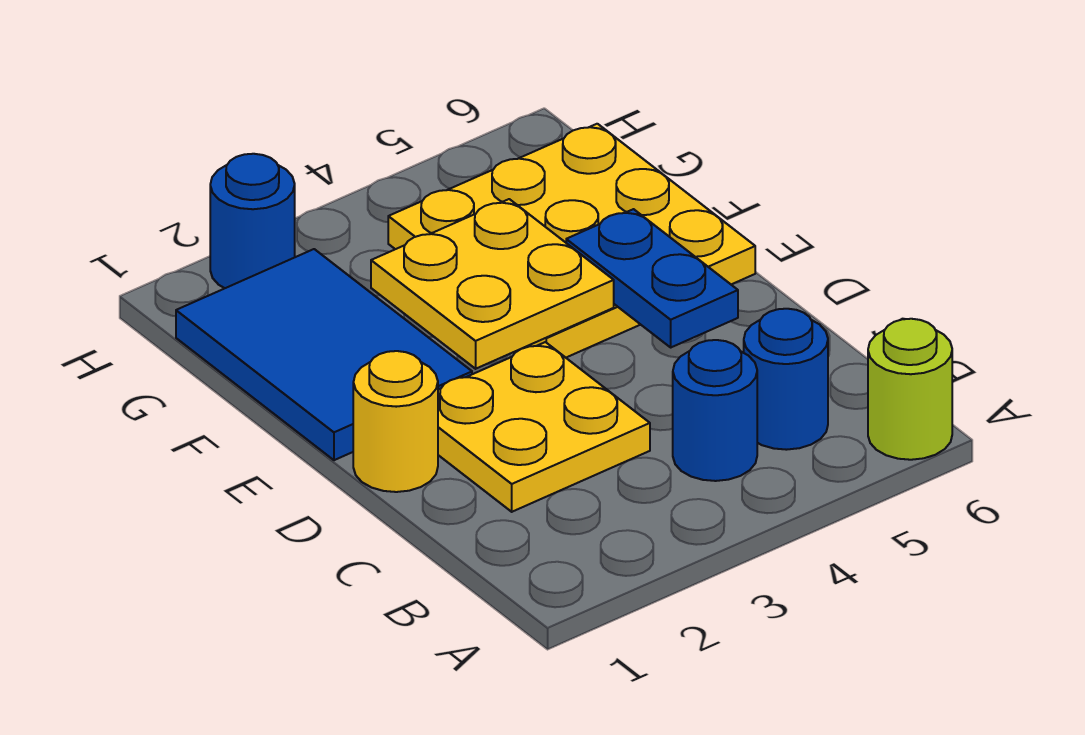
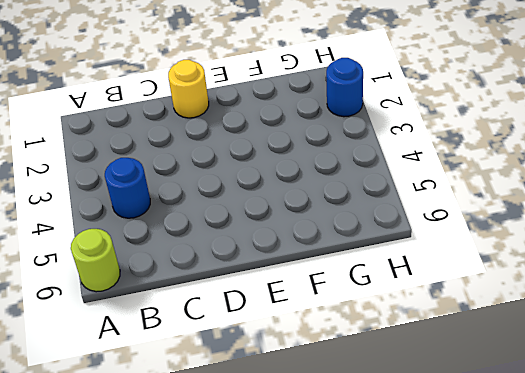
none -> blue 1x1 round brick [744,309,828,450]
none -> yellow 2x2 plate [438,342,650,512]

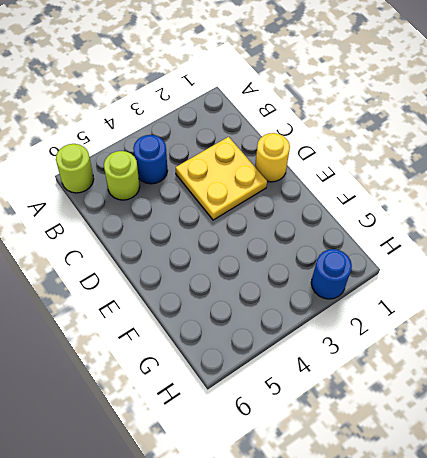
lime 1x1 round brick [104,151,140,200] -> blue 1x1 round brick [744,309,828,450]
none -> blue 2x3 tile [176,249,472,460]
none -> yellow 3x3 plate [388,124,755,357]

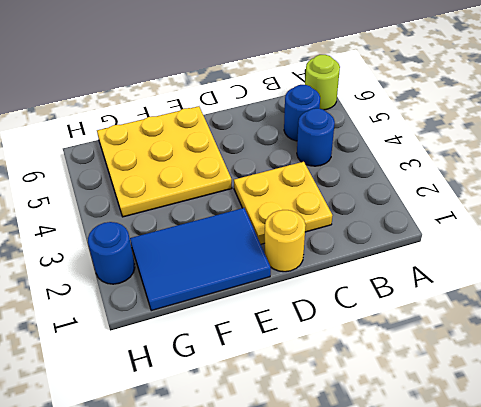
none -> blue 1x2 plate [566,209,738,347]
none -> yellow 2x2 plate [371,199,614,369]

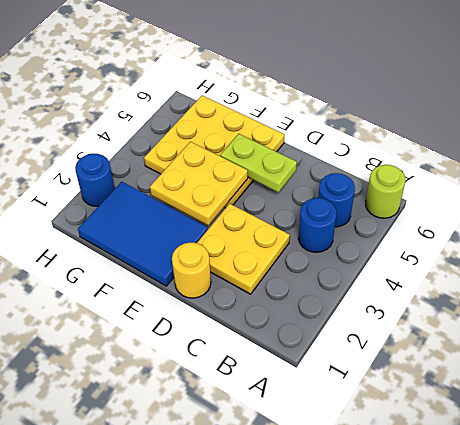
lime 1x2 plate [220,134,297,192] -> blue 1x2 plate [566,209,738,347]

